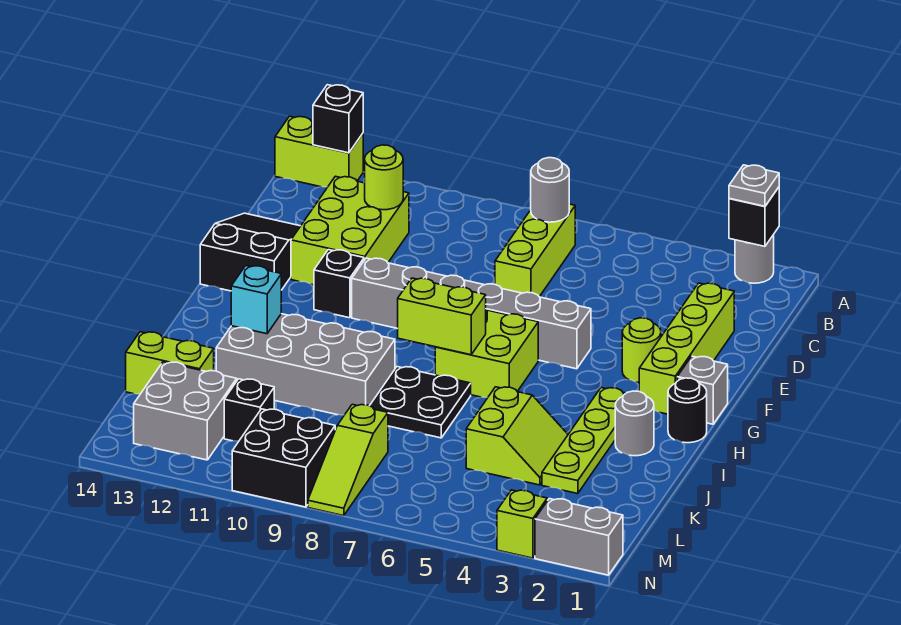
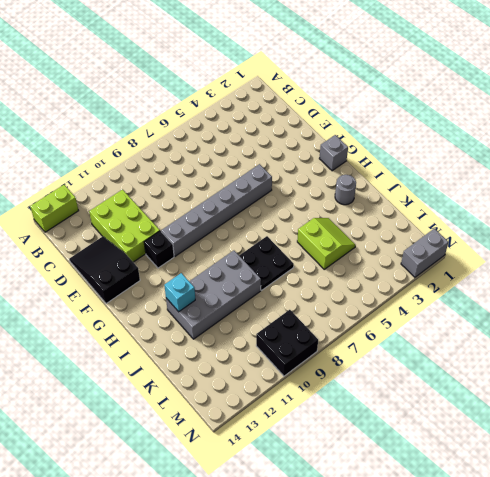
none -> grey 1x1 round brick [735,235,774,283]
none -> lime 1x3 brick [495,204,575,297]
none -> lime 1x4 brick [639,283,734,414]
none -> lime 1x1 round brick [622,318,661,382]

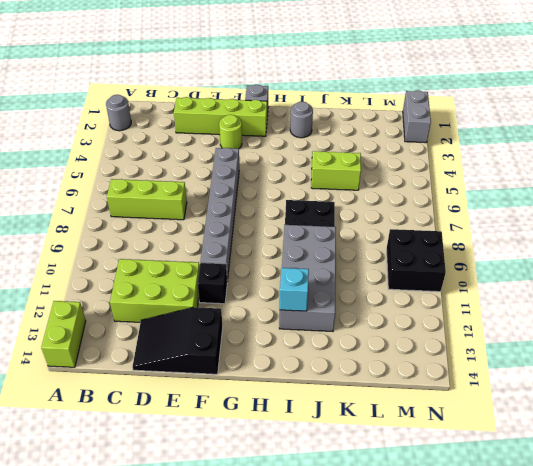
none -> lime 2x2 brick [435,310,538,398]
none -> black 1x1 round brick [668,378,707,443]
none -> lime 1x4 plate [542,388,626,494]
none -> lime 1x2 brick [126,332,214,394]

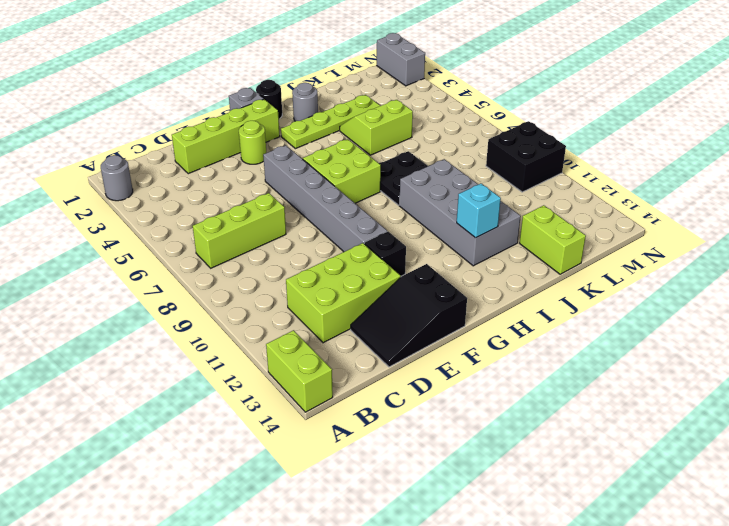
none -> lime 1x3 slope [308,404,388,516]
none -> black 1x1 brick [224,379,274,441]
none -> grey 2x2 brick [134,362,237,460]
none -> lime 1x1 brick [497,490,547,558]

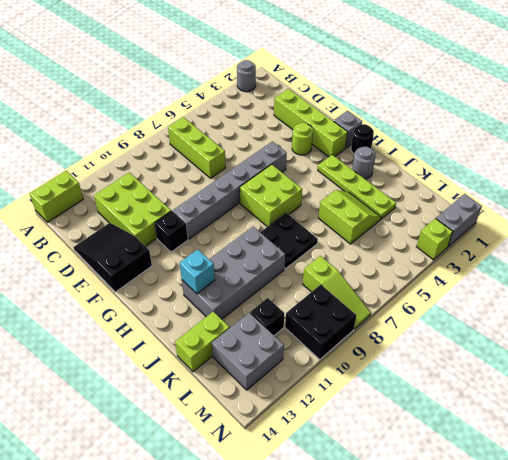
none -> black 1x1 brick [729,187,779,246]
none -> black 1x1 brick [313,85,363,153]
none -> grey 1x1 round brick [531,158,569,222]
none -> lime 1x1 round brick [365,145,403,210]

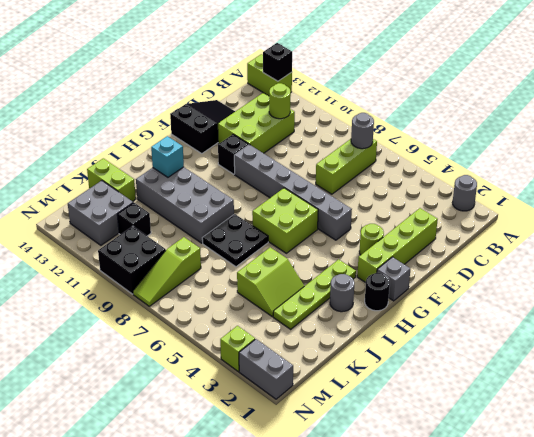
none -> black 1x1 brick [729,187,779,246]
none -> lime 1x2 brick [398,278,486,355]
none -> grey 1x1 plate [729,165,779,206]

